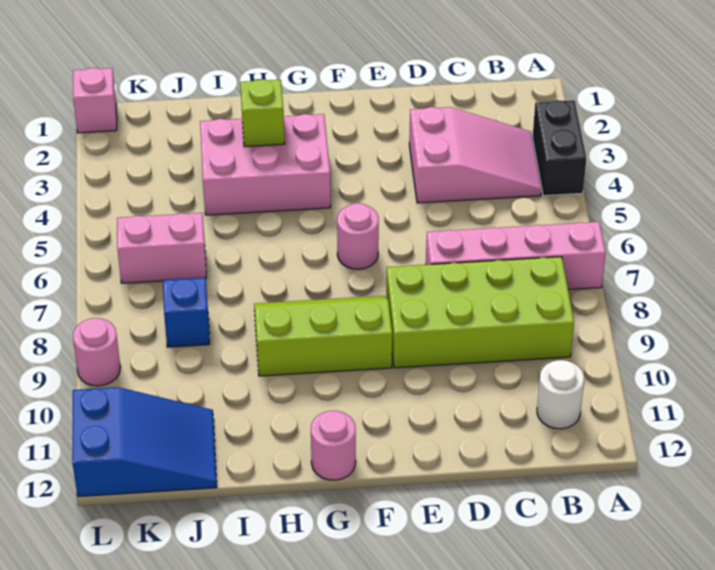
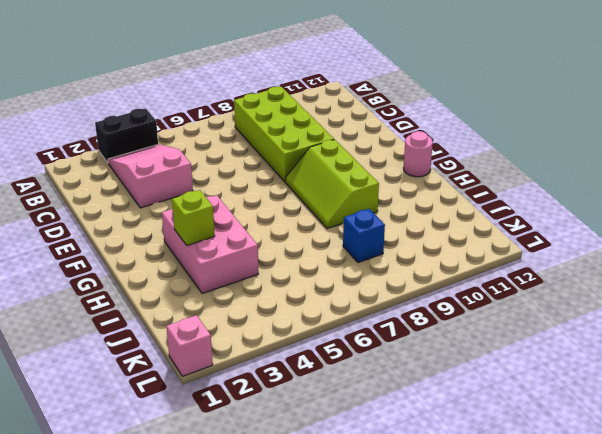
none -> pink 1x4 brick [426,222,606,290]
none -> white 1x1 round brick [537,360,584,429]
none -> pink 1x1 round brick [337,203,379,269]

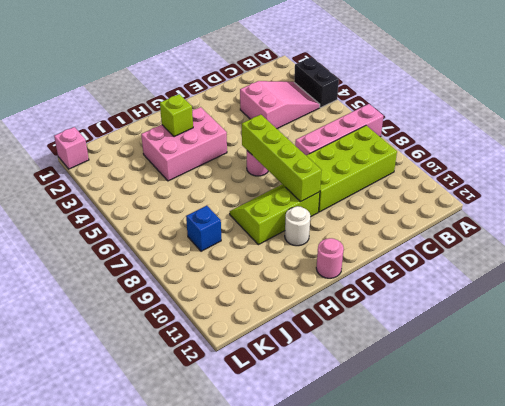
lime 1x4 brick [242,115,321,201] -> none
white 1x1 round brick [285,206,310,246] -> white 1x1 round brick moved to [537,360,584,429]
none -> pink 1x2 brick [117,213,206,283]
none -> blue 2x3 slope [72,387,217,497]
none -> pink 1x1 round brick [73,318,120,386]

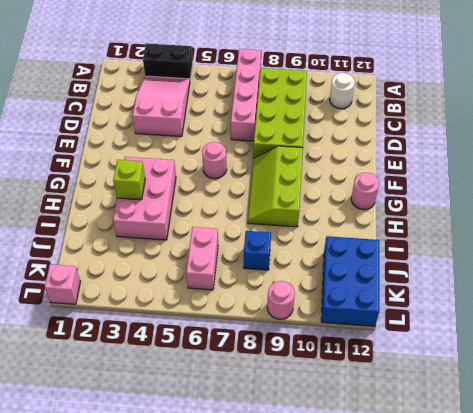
blue 2x3 brick [321,236,379,326] -> blue 2x3 slope [72,387,217,497]

